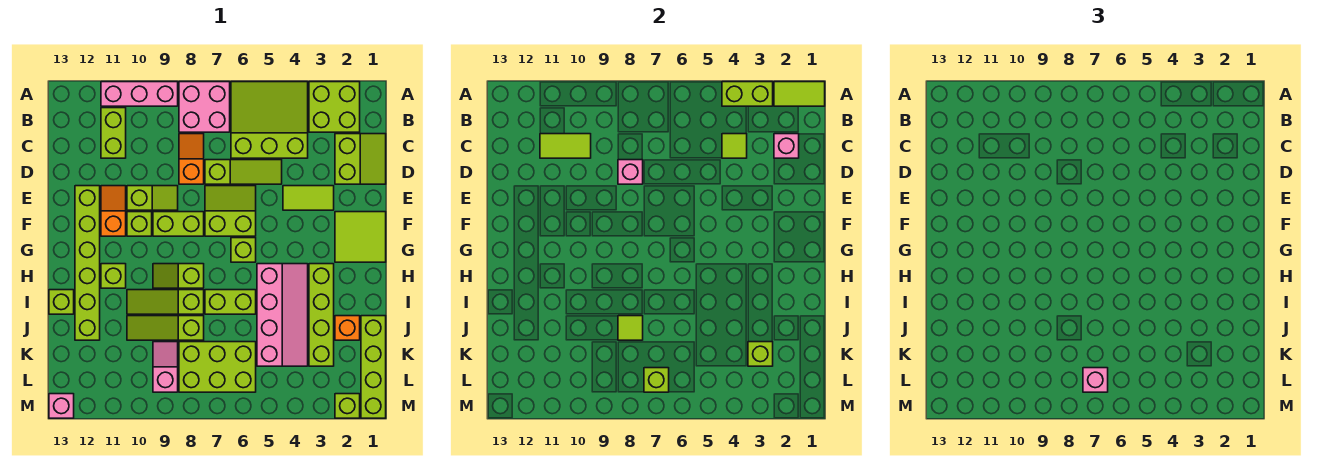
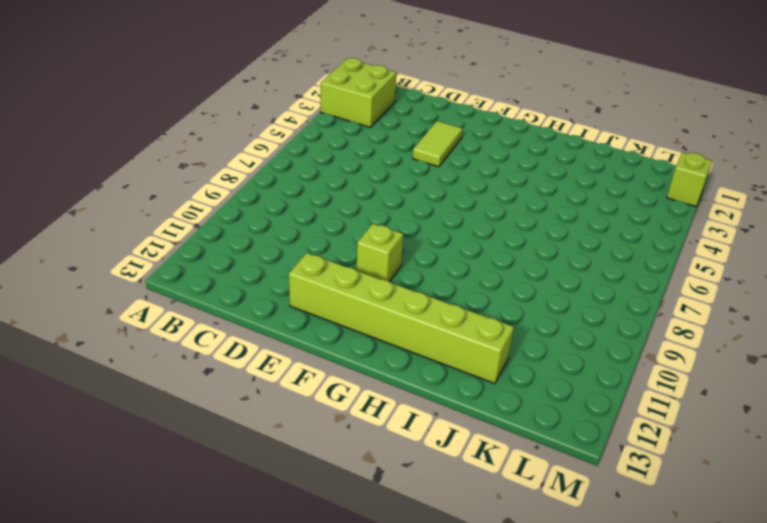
none -> lime 3x3 slope [231,82,308,158]
none -> pink 2x2 brick [179,82,230,132]
none -> pink 1x3 brick [101,82,178,106]
none -> lime 1x2 brick [101,108,126,158]

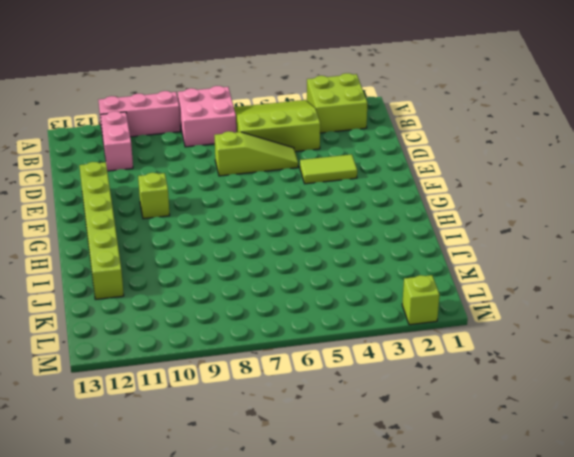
pink 1x2 brick [101,111,133,171] -> lime 1x2 brick [101,108,126,158]
none -> lime 2x2 slope [335,134,386,184]
none -> orange 1x2 slope [179,134,204,184]
none -> lime 2x2 slope [205,186,256,236]
none -> lime 1x2 slope [127,186,178,210]

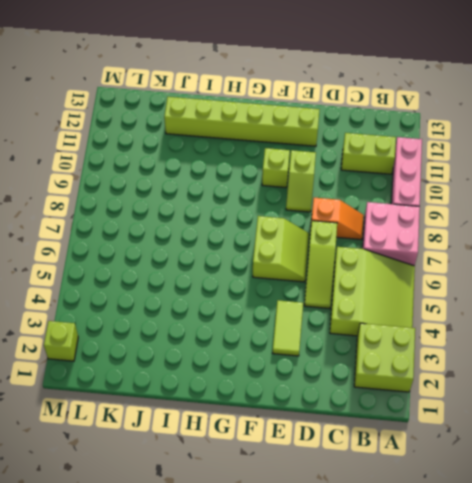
none -> lime 2x2 slope [335,134,386,184]
none -> orange 1x2 slope [101,186,126,236]
none -> lime 2x2 tile [335,212,386,262]
none -> lime 1x2 brick [153,212,204,236]

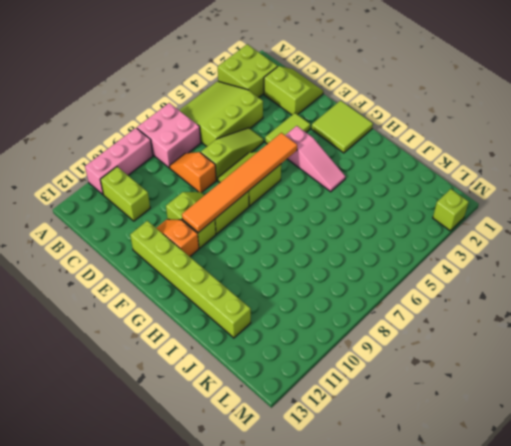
pink 1x3 slope [285,126,345,192] -> pink 2x4 slope [257,264,308,366]
orange 1x6 tile [182,133,297,233] -> none
none -> lime 1x1 brick [231,238,256,262]
none -> lime 1x4 brick [309,264,334,366]
none -> lime 1x2 slope [153,264,204,288]
none -> lime 1x1 brick [101,264,126,288]

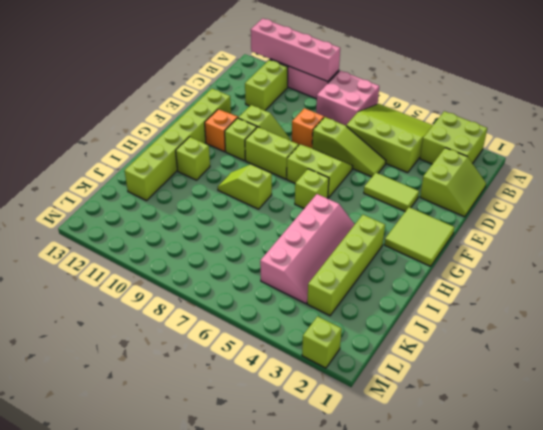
pink 1x4 brick [251,18,340,82] -> none
none -> lime 1x2 brick [205,290,256,314]
none -> lime 1x3 slope [127,290,204,314]
none -> lime 1x1 brick [49,290,74,314]
none -> lime 1x4 brick [361,316,386,418]

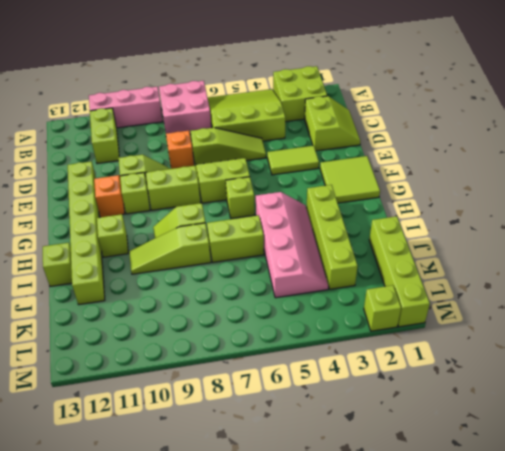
none -> orange 1x1 brick [335,316,360,340]
none -> lime 1x3 slope [127,316,204,340]
none -> lime 2x3 brick [179,342,256,392]
none -> pink 1x2 slope [153,342,178,392]

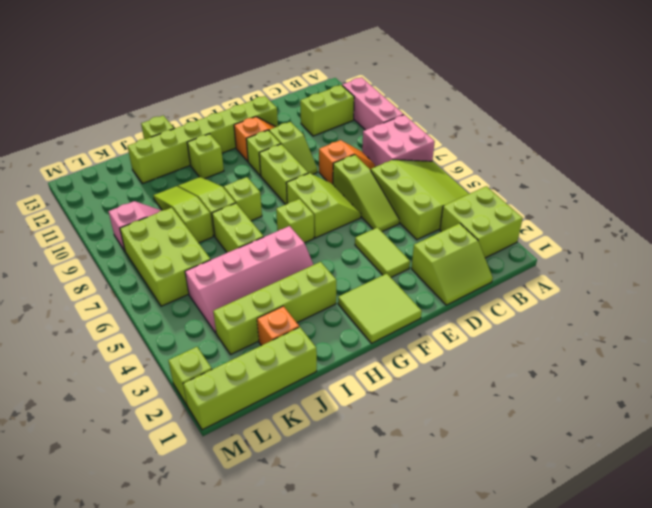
none -> pink 1x1 brick [49,394,74,418]
none -> lime 1x2 tile [774,82,825,106]
none -> lime 1x2 brick [722,82,773,106]
none -> pink 1x1 brick [774,134,799,158]

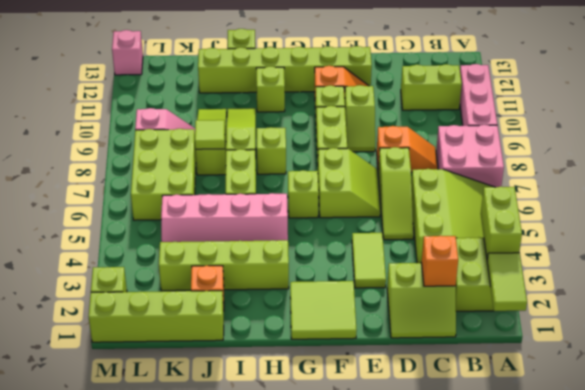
orange 1x1 brick [422,236,458,286] -> pink 1x1 brick [774,134,799,158]
none -> lime 1x1 tile [722,134,747,158]
none -> lime 1x2 tile [540,134,591,158]
none -> pink 1x1 brick [618,160,643,184]
none -> lime 1x1 brick [748,342,773,366]

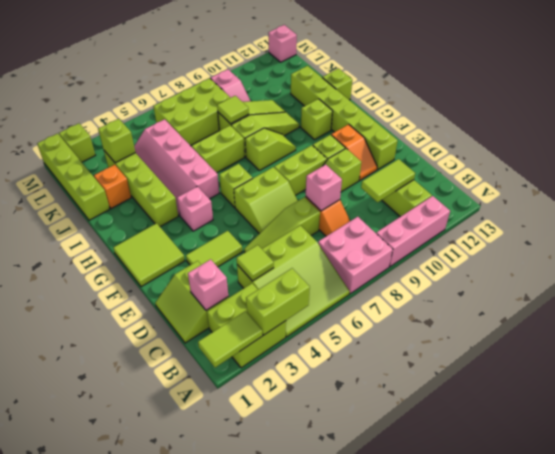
pink 1x1 brick [177,186,213,231] -> pink 1x1 brick moved to [1083,368,1108,392]
none -> lime 1x1 brick [644,368,669,392]

